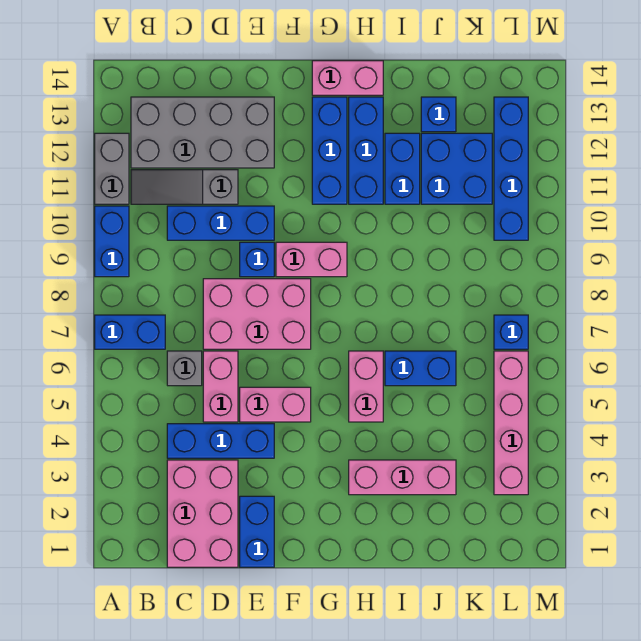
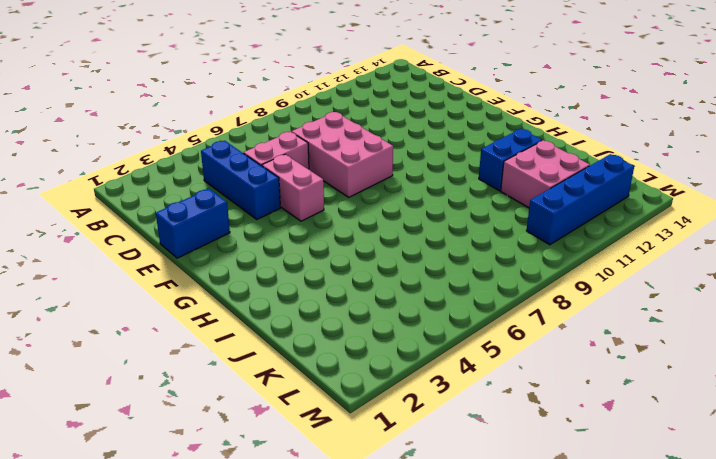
pink 2x2 brick [501,140,590,208] -> blue 2x2 brick [421,133,492,204]
none -> blue 1x2 brick [95,315,165,349]
none -> blue 1x2 brick [95,206,129,277]
none -> grey 1x2 brick [95,133,129,204]

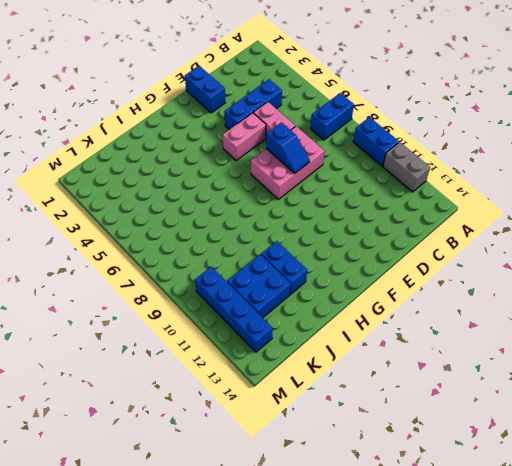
blue 1x2 slope [266,123,310,174] -> none
none -> grey 1x3 slope [131,170,238,204]
none -> grey 2x4 brick [131,97,274,168]
none -> pink 2x3 brick [167,460,238,567]

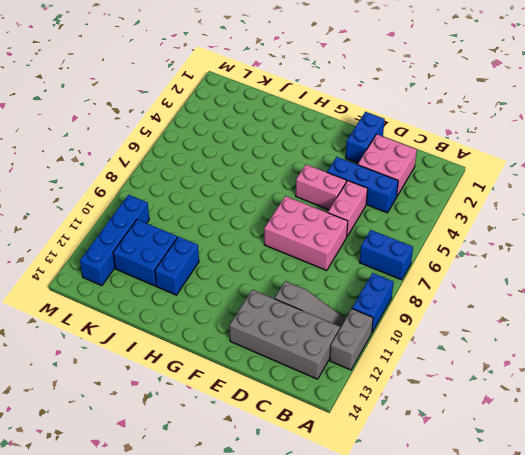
pink 2x2 brick [358,134,417,196] -> pink 2x3 brick [167,460,238,567]
none -> grey 1x1 brick [167,351,202,386]
none -> blue 1x3 brick [167,206,274,240]
none -> blue 1x1 brick [240,242,274,277]

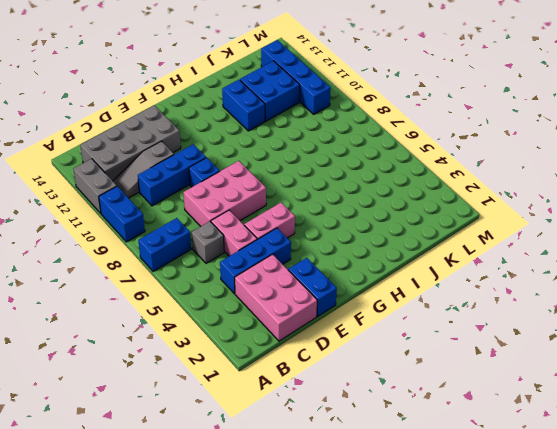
none -> pink 1x2 brick [276,242,347,277]
none -> blue 1x3 brick [312,97,347,204]
none -> pink 1x2 brick [312,61,383,95]

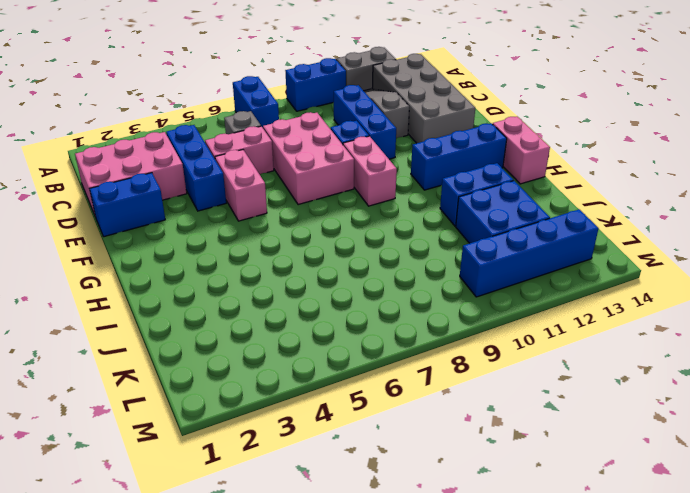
none -> pink 1x3 brick [349,460,456,495]
none -> pink 1x2 brick [349,351,383,422]
none -> blue 1x3 brick [349,97,383,204]

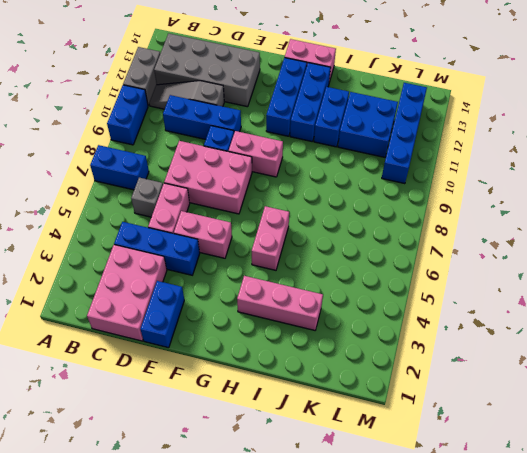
none -> blue 1x2 brick [385,351,456,386]
none -> blue 1x1 brick [421,97,456,132]
none -> pink 1x4 brick [494,351,528,495]

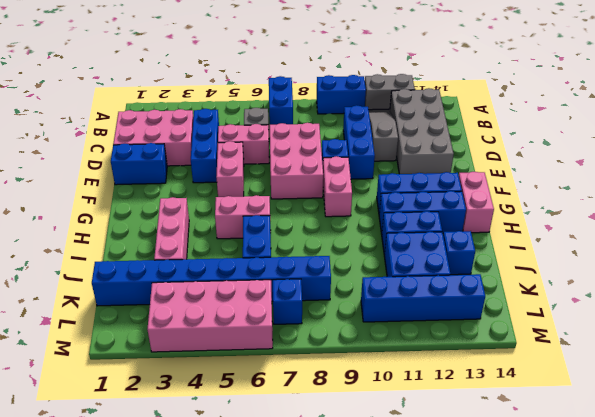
blue 1x8 brick [92,256,331,306] -> none
pink 2x4 brick [147,280,273,352] -> pink 1x4 brick [494,351,528,495]

